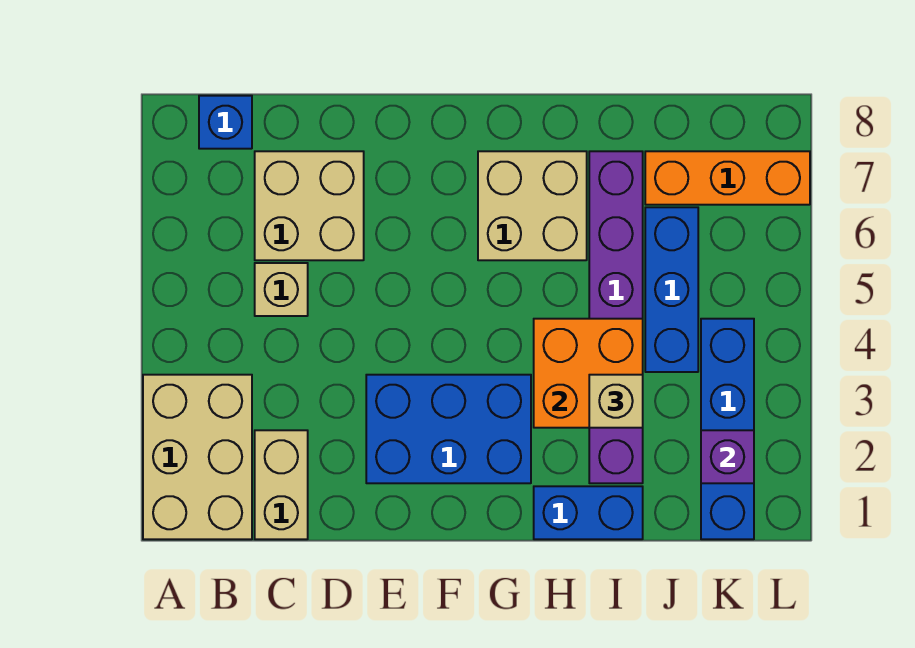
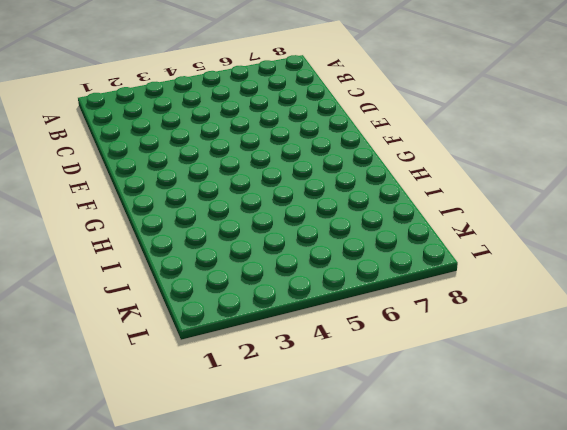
none -> tan 2x3 brick [143,375,252,539]
none -> blue 1x1 brick [199,96,252,149]
none -> tan 1x2 brick [255,430,308,539]

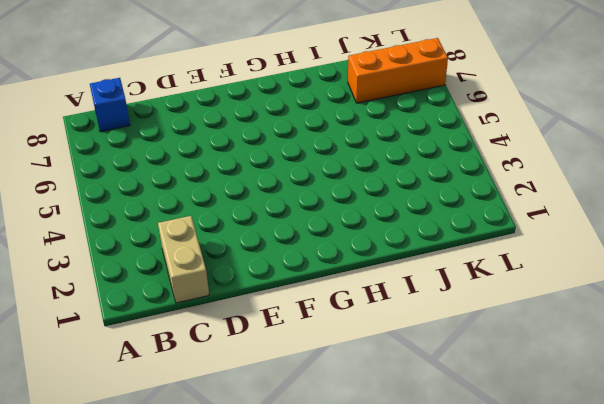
none -> tan 2x3 brick [143,375,252,539]
none -> tan 1x1 brick [255,263,308,316]
none -> tan 2x2 brick [255,151,364,260]

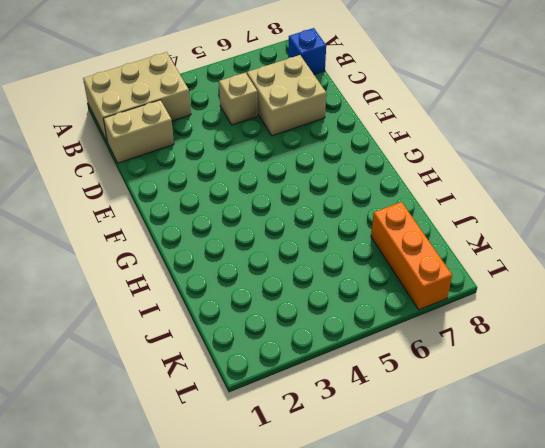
none -> blue 2x3 brick [366,375,531,483]
none -> tan 2x2 brick [478,151,587,260]
none -> blue 1x2 brick [534,486,643,539]

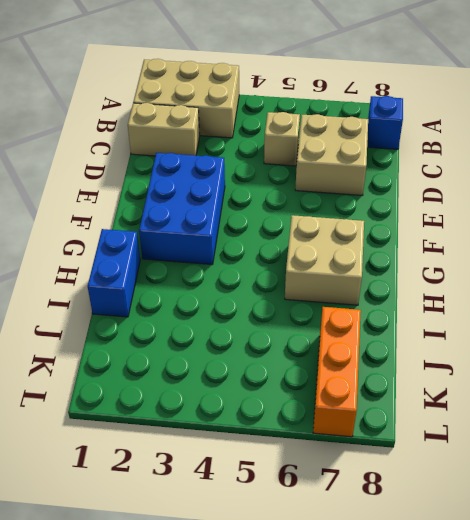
none -> purple 1x6 brick [589,151,643,483]
none -> blue 1x3 brick [645,207,698,372]
none -> blue 1x4 brick [701,319,754,539]

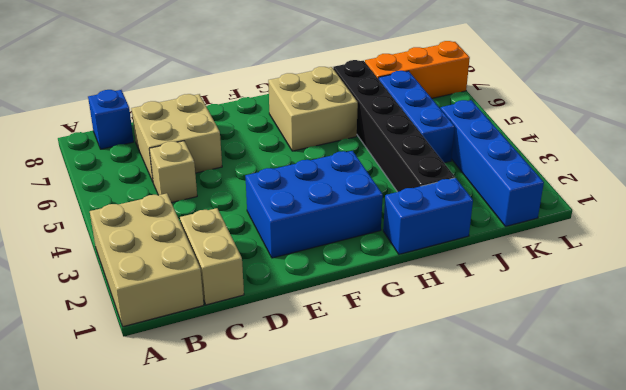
black 1x6 brick [333,60,455,192] -> purple 1x6 brick [589,151,643,483]
none -> orange 2x2 brick [534,319,643,428]
none -> purple 1x1 brick [701,430,754,483]
none -> tan 1x1 brick [589,375,643,428]

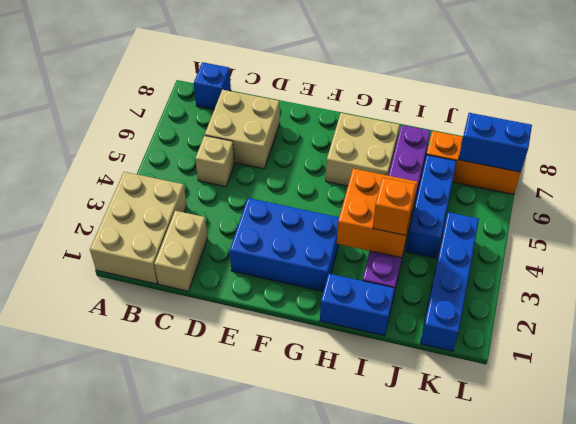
orange 1x1 brick [373,178,416,235] -> tan 1x1 brick [589,375,643,428]
blue 1x2 brick [459,113,532,172] -> none
none -> purple 1x1 brick [701,430,754,483]

